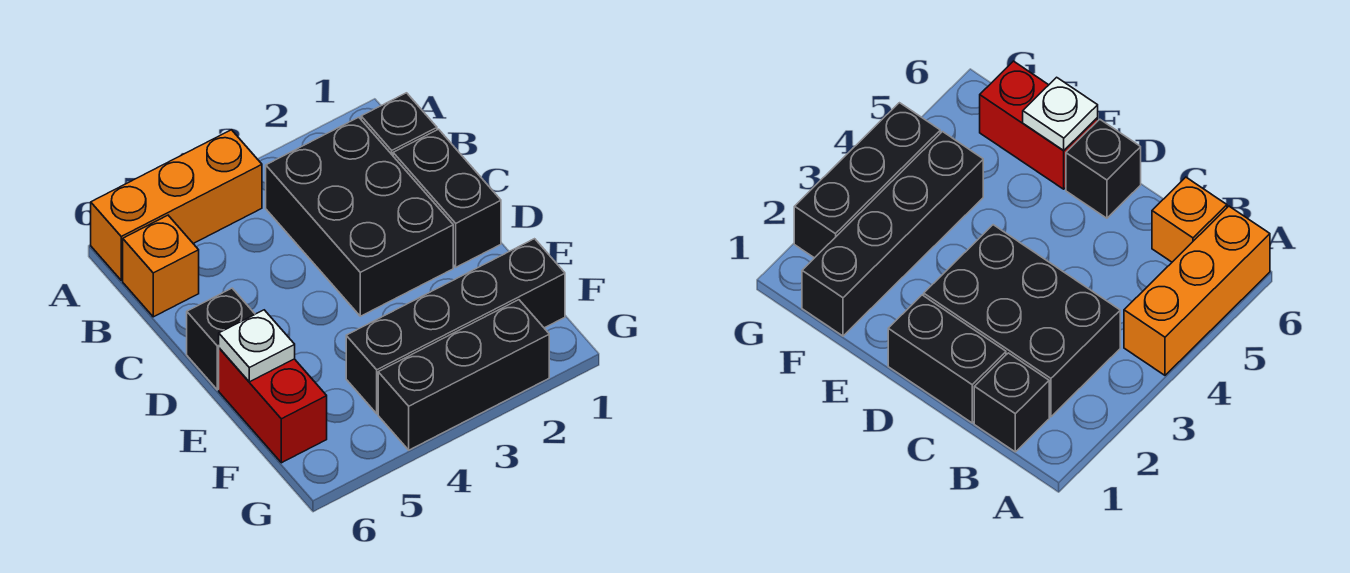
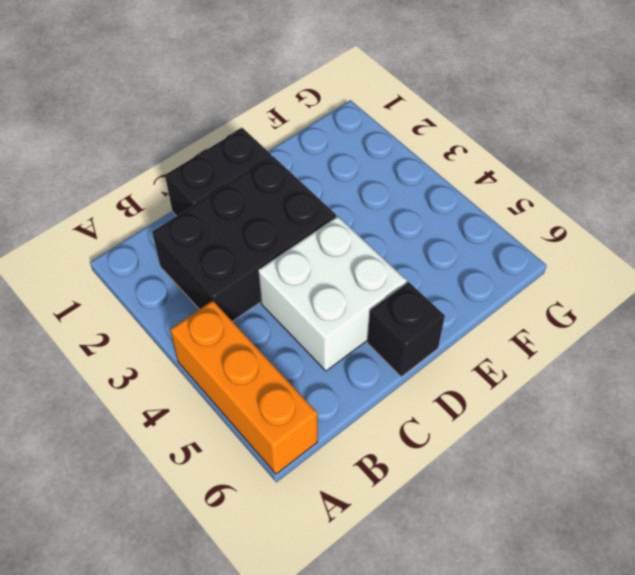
white 2x2 brick [258,216,407,371] -> none
none -> black 1x1 brick [361,93,437,155]
none -> orange 1x1 brick [123,215,199,317]

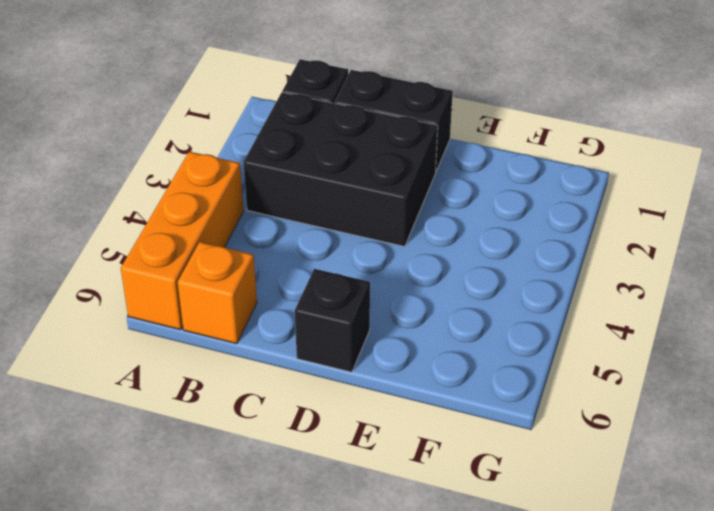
none -> red 1x2 brick [219,348,327,463]
none -> black 1x4 brick [346,239,565,414]

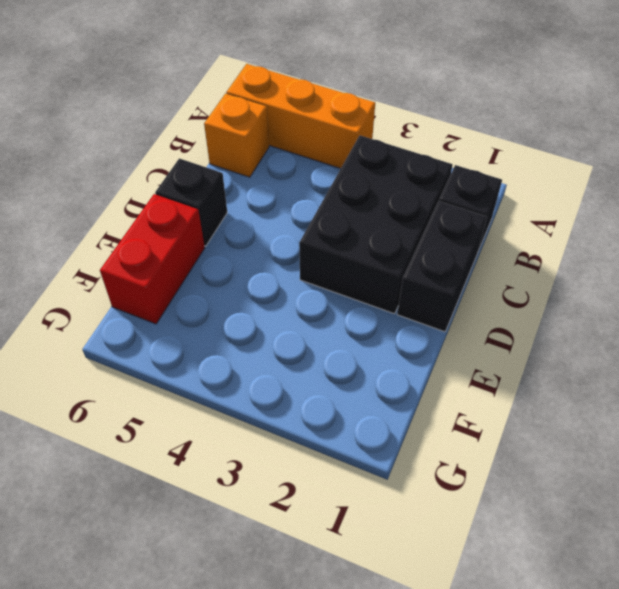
none -> black 1x4 brick [346,239,565,414]
none -> black 1x3 brick [378,300,549,450]

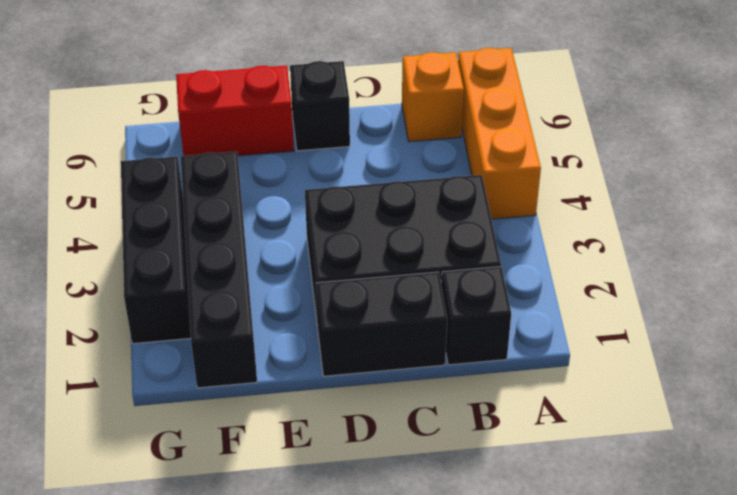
none -> white 1x1 plate [219,310,295,382]

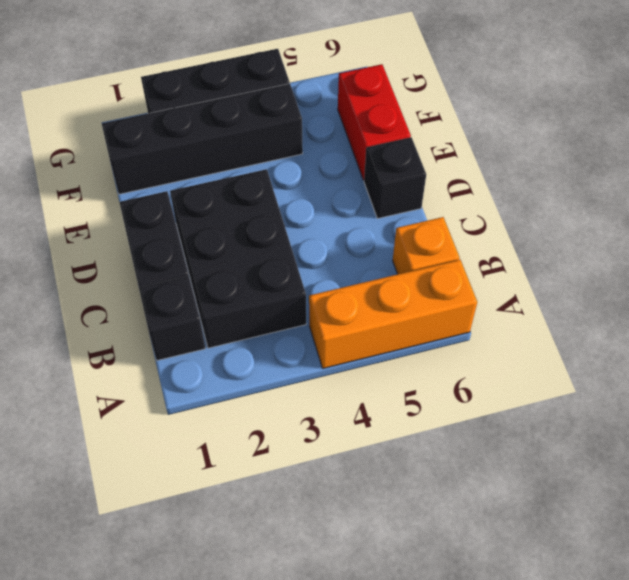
none -> white 1x1 plate [219,310,295,382]

